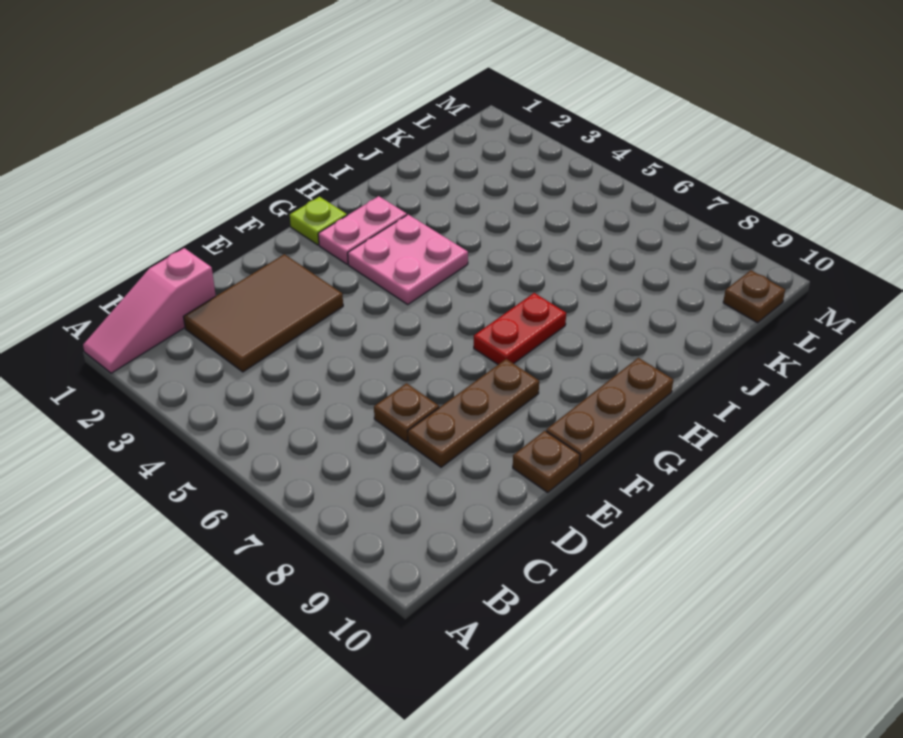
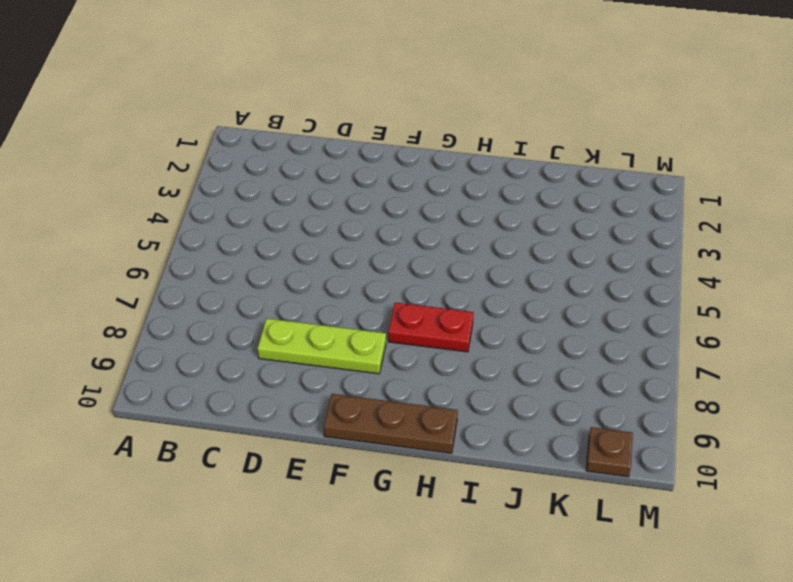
lime 1x3 plate [257,318,386,374] -> brown 1x3 plate [408,359,539,467]
none -> pink 1x3 slope [83,248,216,373]
none -> brown 2x3 tile [184,254,343,372]

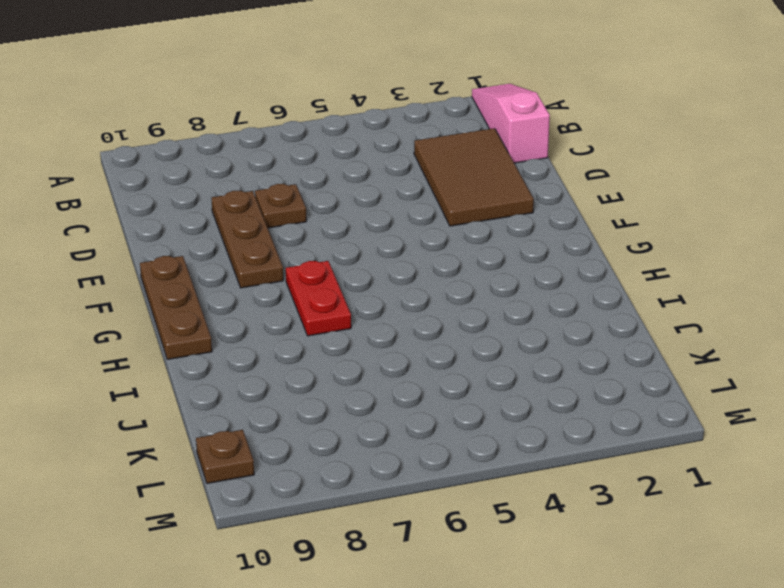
none -> brown 1x1 plate [513,431,580,492]
none -> lime 1x1 plate [290,197,347,245]

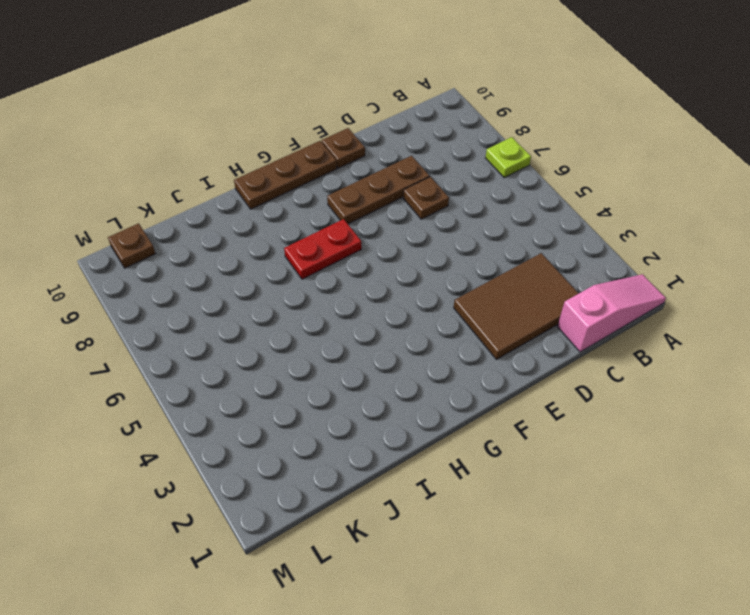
lime 1x1 plate [486,137,531,178] -> lime 1x1 plate moved to [290,197,347,245]
none -> pink 1x2 plate [318,196,407,264]
none -> pink 2x2 plate [348,215,468,304]

